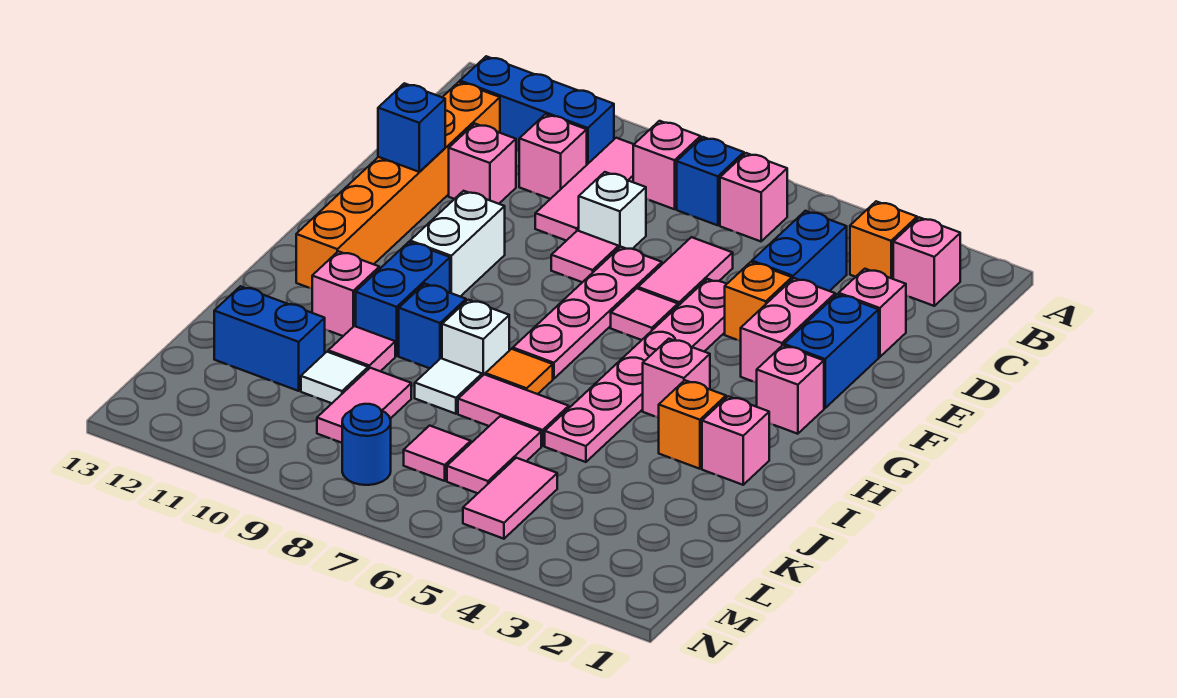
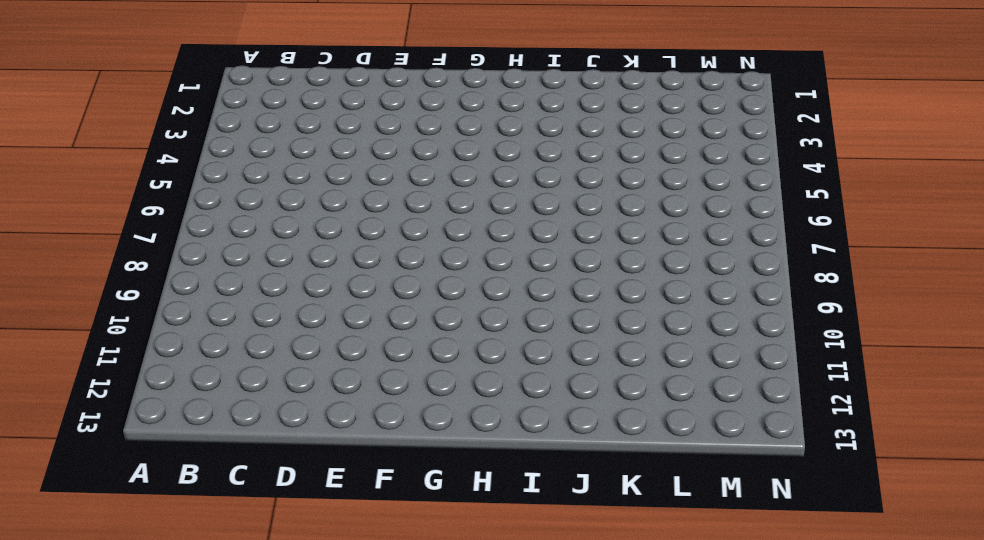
none -> pink 1x1 brick [893,217,960,306]
none -> orange 1x1 brick [850,201,917,279]
none -> pink 1x1 brick [720,153,787,241]
none -> blue 1x1 brick [677,137,744,225]

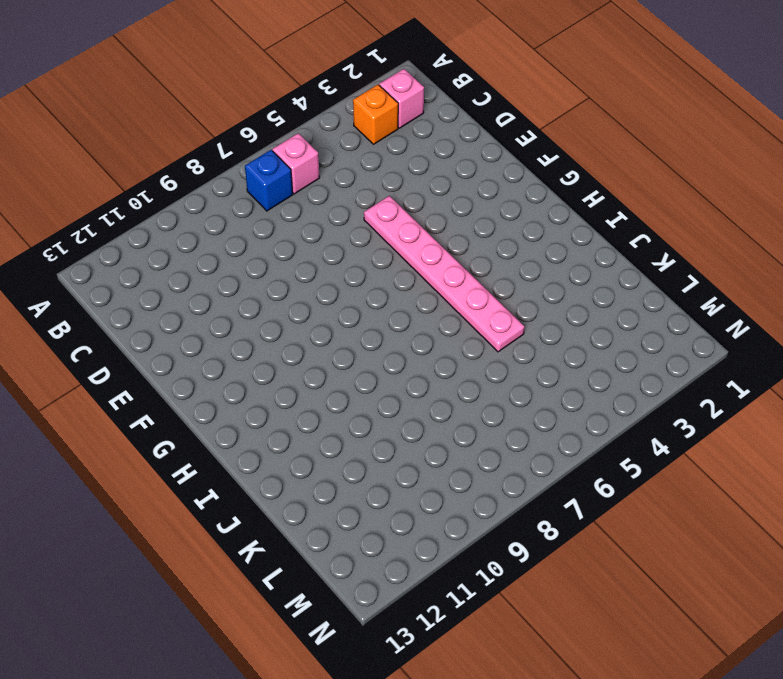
none -> pink 1x1 brick [633,121,701,209]
none -> pink 1x3 tile [535,138,634,241]
none -> blue 1x3 brick [460,56,614,164]
none -> blue 1x2 brick [752,211,847,291]

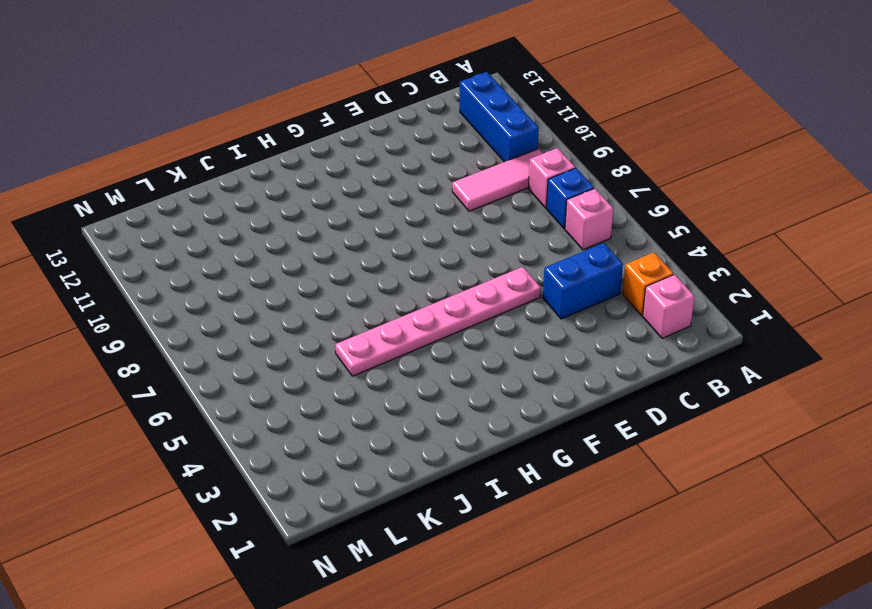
none -> pink 1x1 brick [519,114,587,199]
none -> orange 1x6 brick [296,82,500,289]
none -> pink 1x1 brick [839,269,906,357]
none -> pink 1x2 tile [638,237,733,306]

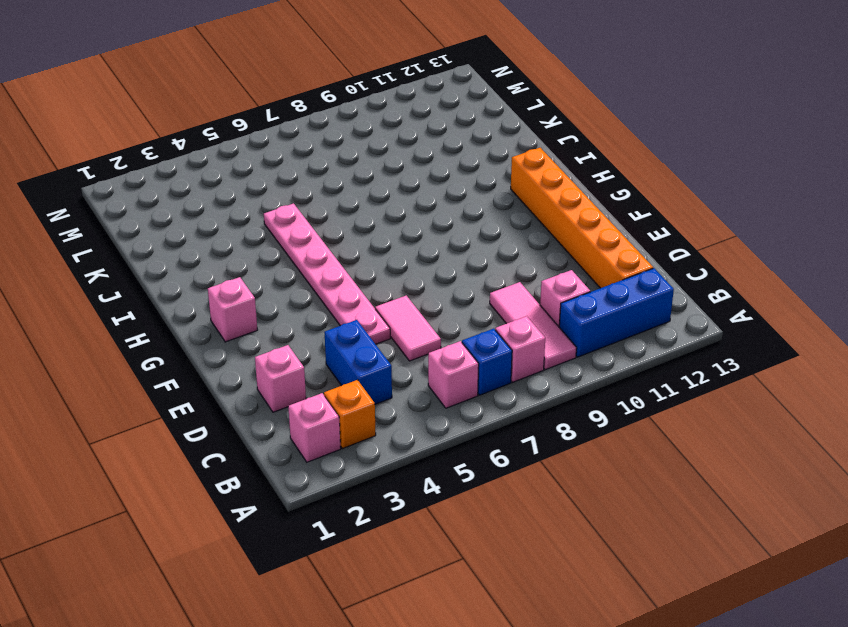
none -> white 1x1 brick [579,172,646,249]
none -> pink 1x1 brick [449,124,516,204]
none -> blue 1x2 brick [784,294,879,408]
none -> pink 1x2 brick [741,278,835,383]

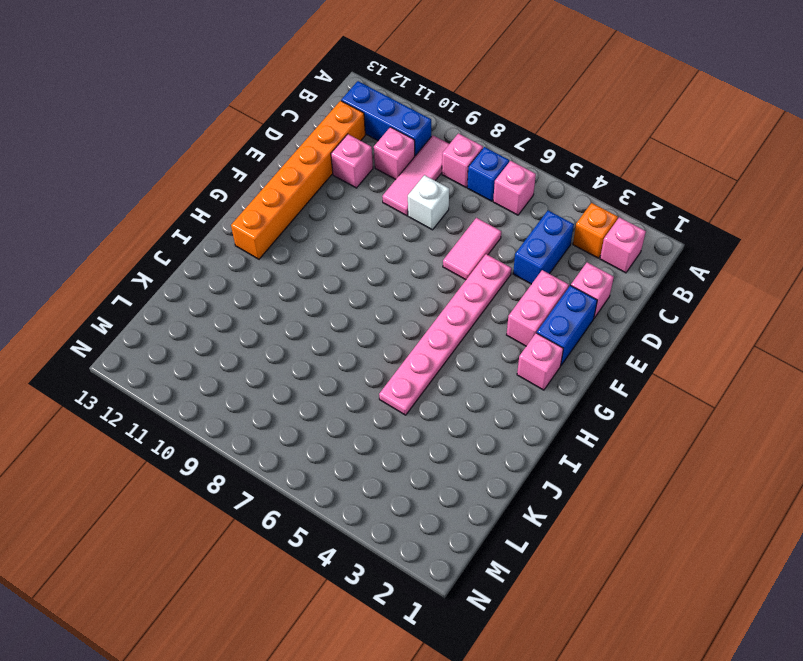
none -> orange 1x1 brick [725,262,792,341]
none -> pink 1x4 plate [513,247,662,379]
none -> pink 1x1 tile [551,231,619,282]
none -> pink 1x1 tile [611,288,678,340]

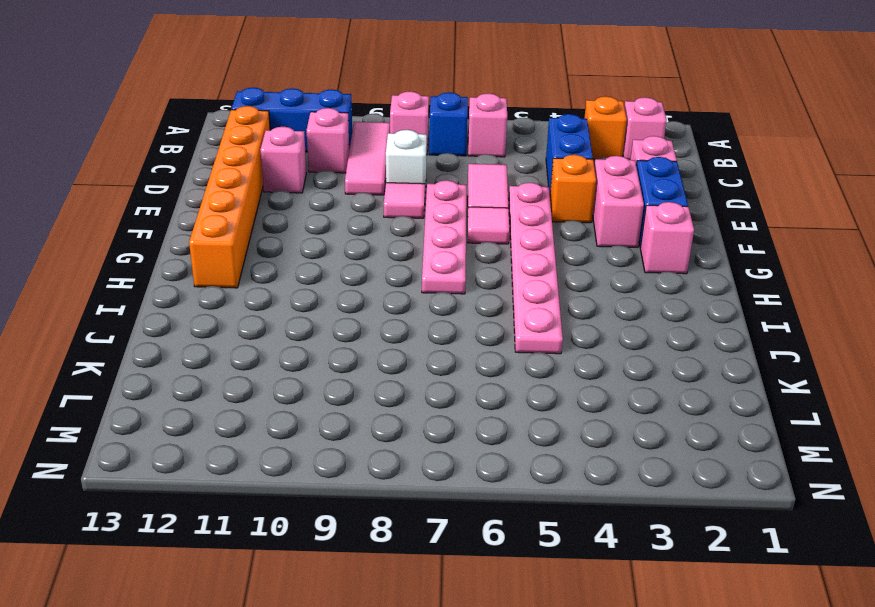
none -> white 1x2 brick [410,191,505,297]
none -> pink 1x1 brick [643,339,710,418]
none -> blue 1x2 brick [356,242,450,356]
none -> pink 1x1 brick [702,396,769,485]

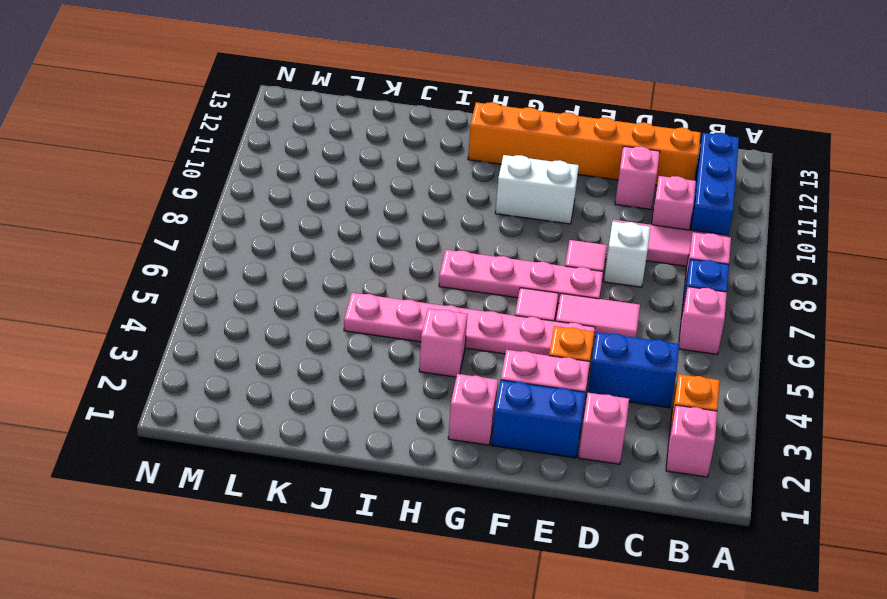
none -> blue 1x2 brick [356,242,450,356]
none -> pink 1x1 brick [702,396,769,485]
none -> orange 1x1 brick [659,380,726,469]
none -> orange 1x1 tile [485,349,553,394]

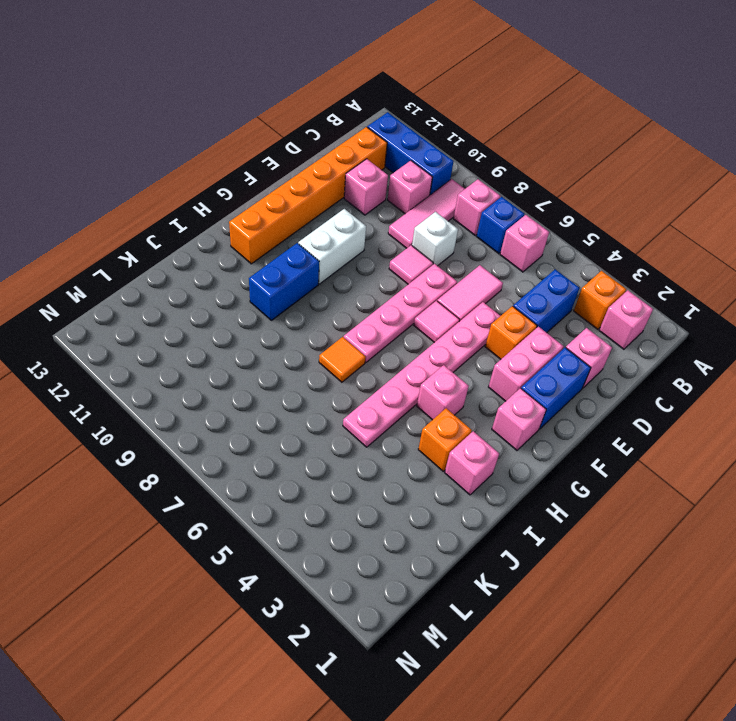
none -> white 1x1 brick [442,300,509,376]
none -> blue 1x1 brick [399,284,466,368]
none -> pink 1x1 brick [312,251,379,336]
none -> pink 1x2 tile [458,374,569,446]

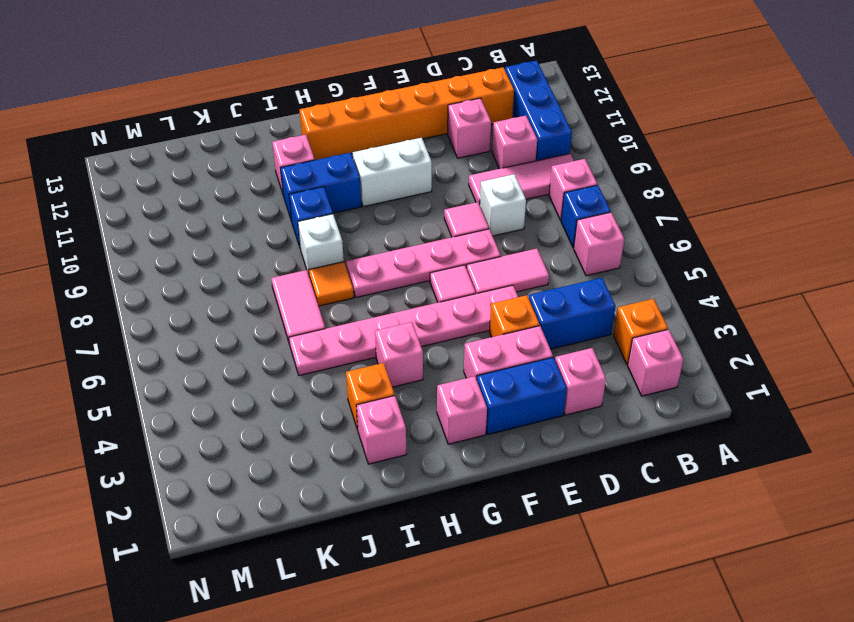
none -> white 1x1 tile [415,358,482,414]
none -> pink 1x1 tile [328,326,395,371]
none -> pink 1x2 tile [447,416,541,493]
none -> pink 1x2 tile [317,368,411,443]

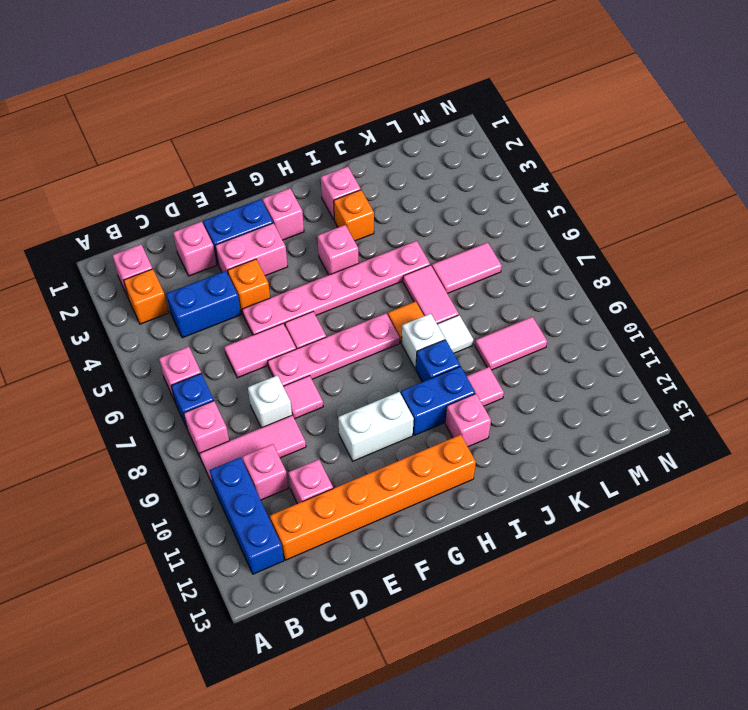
none -> white 1x1 tile [301,352,368,403]
none -> blue 1x2 brick [214,286,325,391]
none -> pink 1x2 tile [463,458,557,539]
none -> pink 1x1 tile [404,426,471,481]

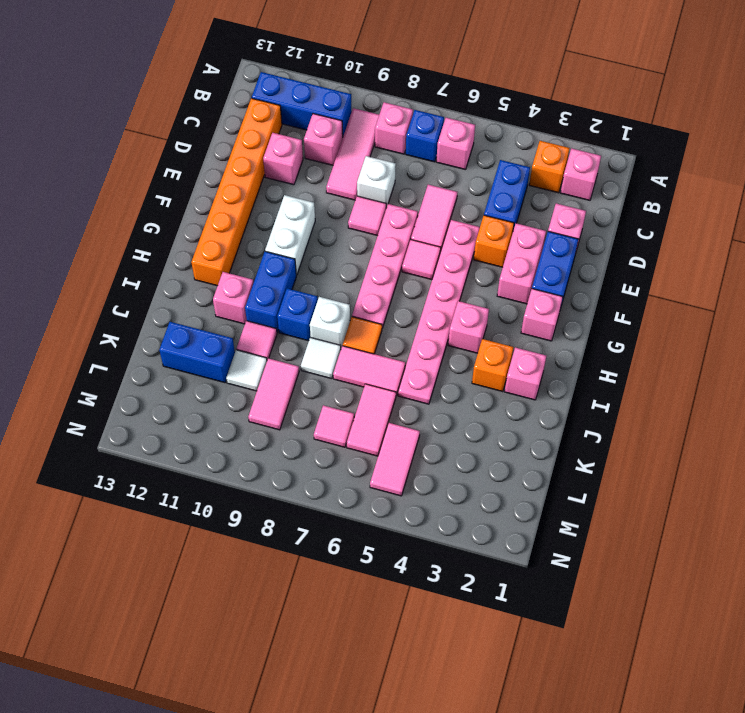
none -> blue 1x1 round brick [342,404,391,485]
none -> blue 1x1 brick [378,83,445,172]

